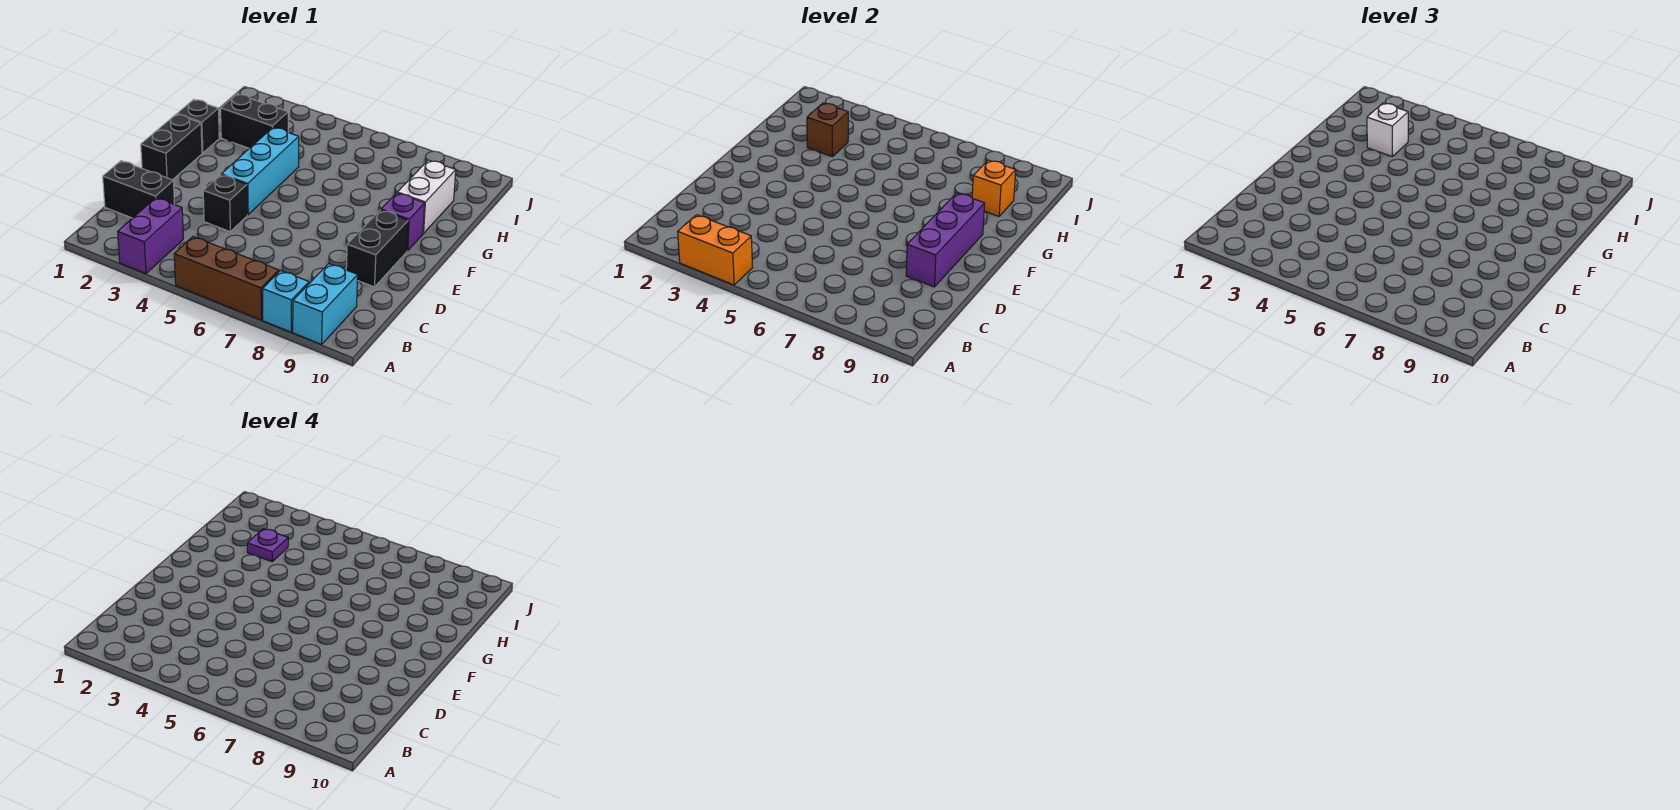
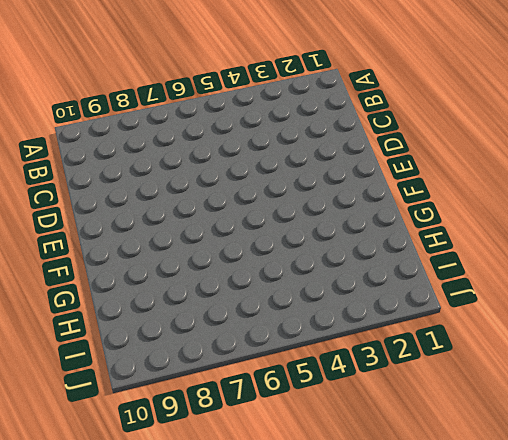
none -> purple 1x2 brick [118,198,183,274]
none -> brown 1x3 brick [174,237,279,320]
none -> cyan 1x1 brick [263,271,309,332]

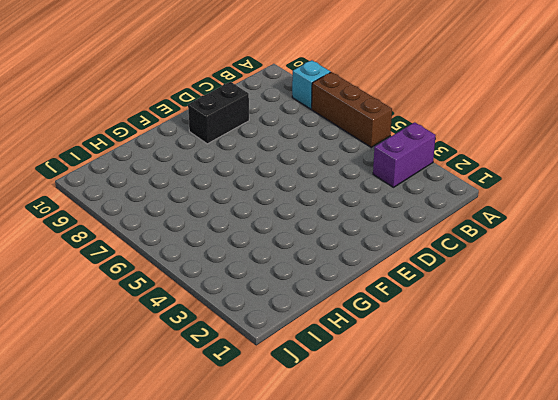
none -> cyan 1x2 brick [293,264,358,344]
none -> black 1x2 brick [103,161,174,218]
none -> black 1x1 brick [203,175,247,232]

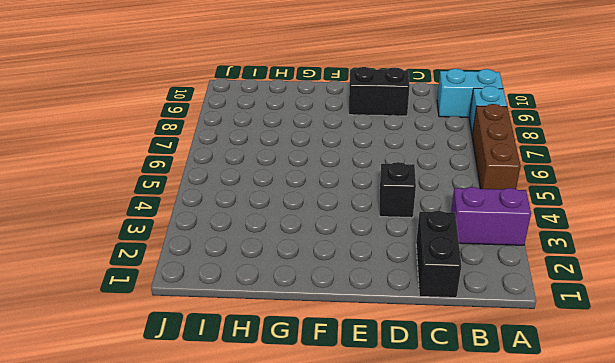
none -> black 1x2 brick [141,114,202,180]
none -> cyan 1x3 brick [221,127,299,215]
none -> purple 1x1 brick [381,193,425,251]

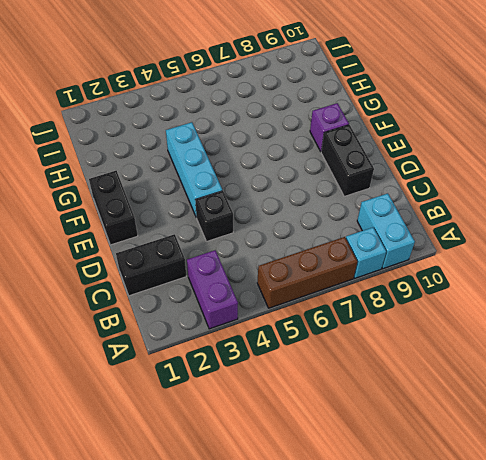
none -> black 1x1 brick [177,100,219,153]
none -> white 1x2 brick [397,160,456,233]
none -> black 1x2 brick [221,94,288,148]

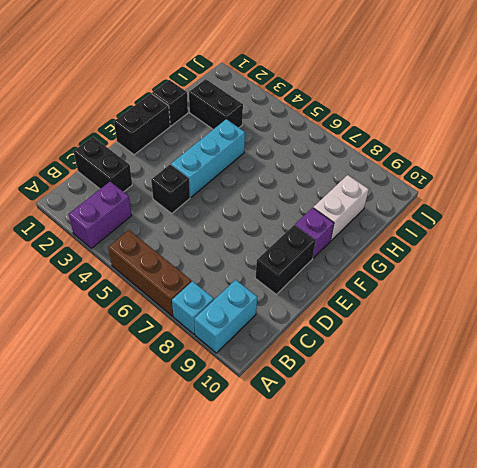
none -> orange 1x2 brick [678,215,753,285]
none -> purple 1x3 brick [906,193,985,287]
none -> brown 1x1 brick [807,103,848,157]

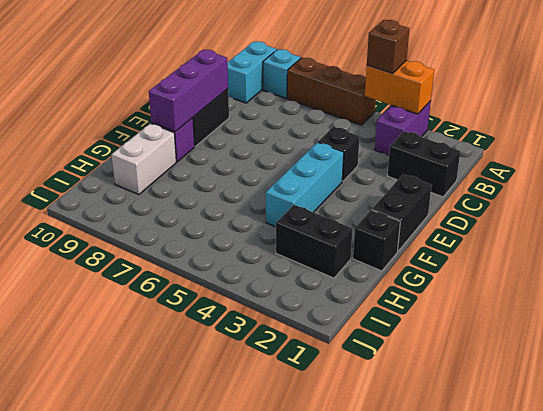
brown 1x1 brick [367,20,409,74] -> brown 1x1 brick moved to [807,103,848,157]
none -> orange 1x1 brick [972,160,1016,216]
none -> white 1x1 brick [1367,103,1408,157]
none -> purple 1x1 plate [247,529,288,562]

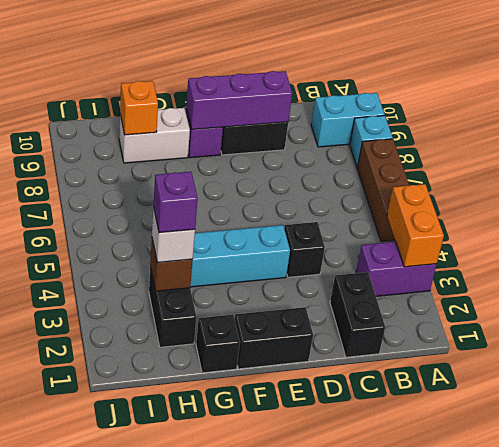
purple 1x1 brick [153,172,198,233] -> purple 1x1 plate [247,529,288,562]

